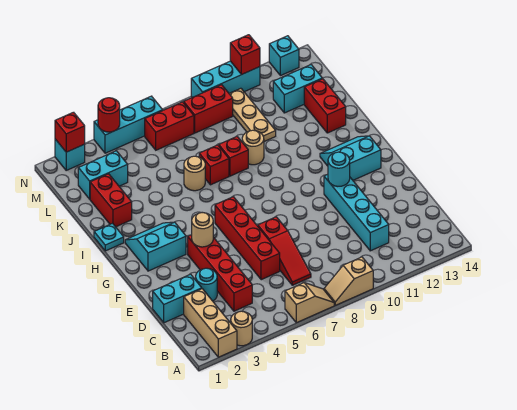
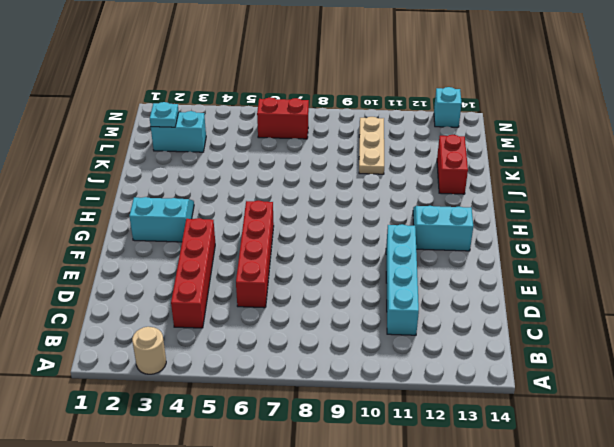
cyan 1x1 plate [150,102,179,127] -> cyan 1x1 plate moved to [94,224,124,251]
none -> tan 1x3 brick [184,289,237,357]
none -> tan 1x2 slope [285,283,334,323]
none -> tan 1x2 slope [324,257,373,306]
none -> red 1x3 slope [258,217,311,285]

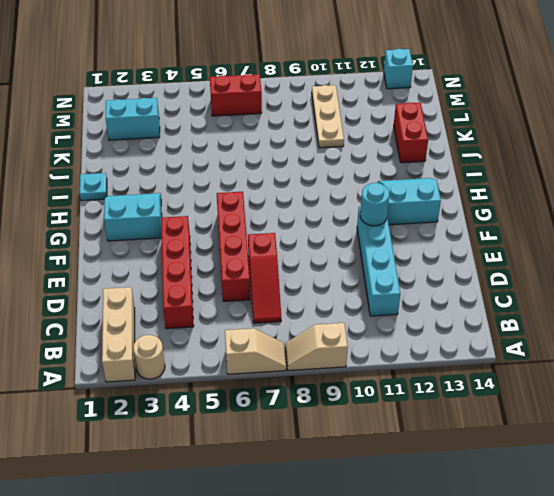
none -> cyan 1x2 brick [153,274,202,323]
none -> cyan 1x1 round brick [196,268,217,301]
none -> red 1x2 brick [90,174,132,227]
none -> tan 1x1 round brick [184,156,205,191]

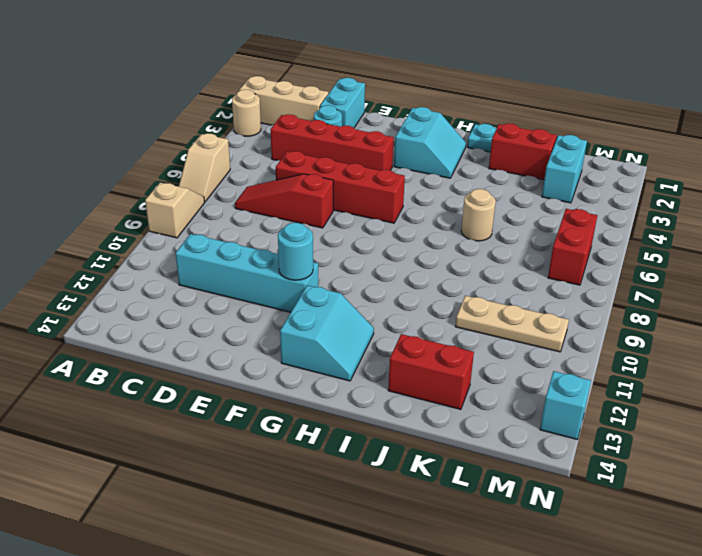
none -> red 1x1 brick [199,145,229,185]
none -> red 1x1 brick [219,137,248,176]
none -> tan 1x1 round brick [242,130,264,165]
none -> cyan 1x2 brick [273,65,322,113]

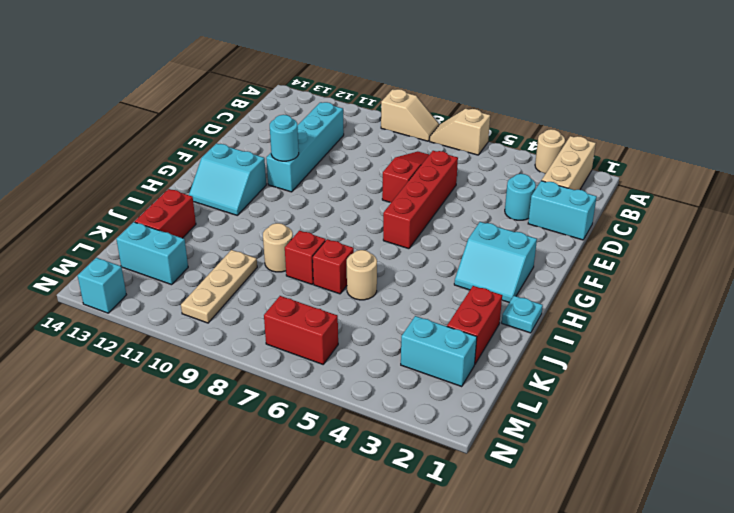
none -> red 1x4 brick [188,235,252,311]
none -> red 1x2 brick [184,85,233,133]
none -> cyan 1x1 brick [55,139,85,170]
none -> cyan 1x3 brick [94,96,163,153]

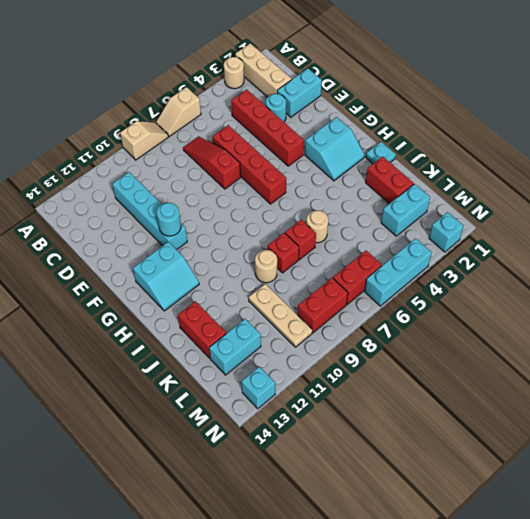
none -> cyan 1x3 brick [191,61,260,97]
none -> tan 1x1 round brick [192,213,213,247]
none -> red 1x1 brick [55,112,85,152]
none -> red 1x1 round brick [98,98,120,132]

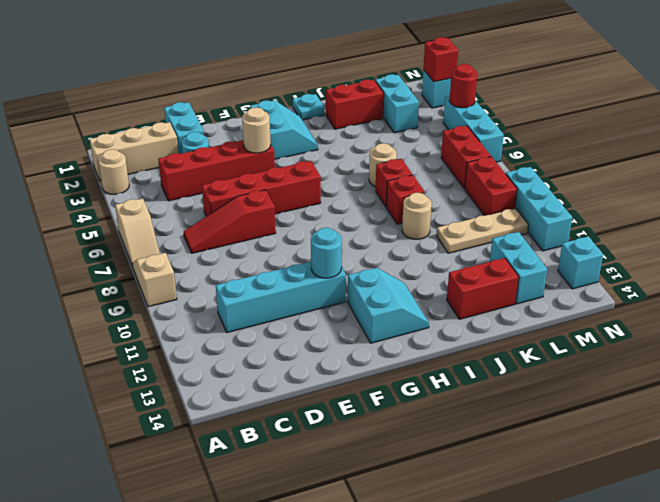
none -> red 1x1 brick [230,35,260,75]

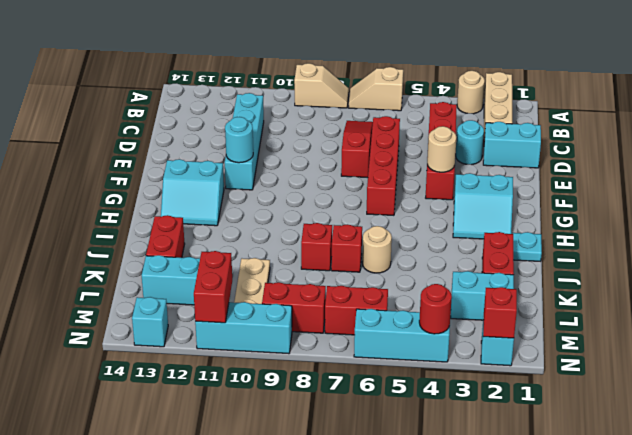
red 1x2 brick [194,251,232,323] -> red 1x1 brick [230,35,260,75]
none -> tan 1x1 round brick [242,130,264,165]

